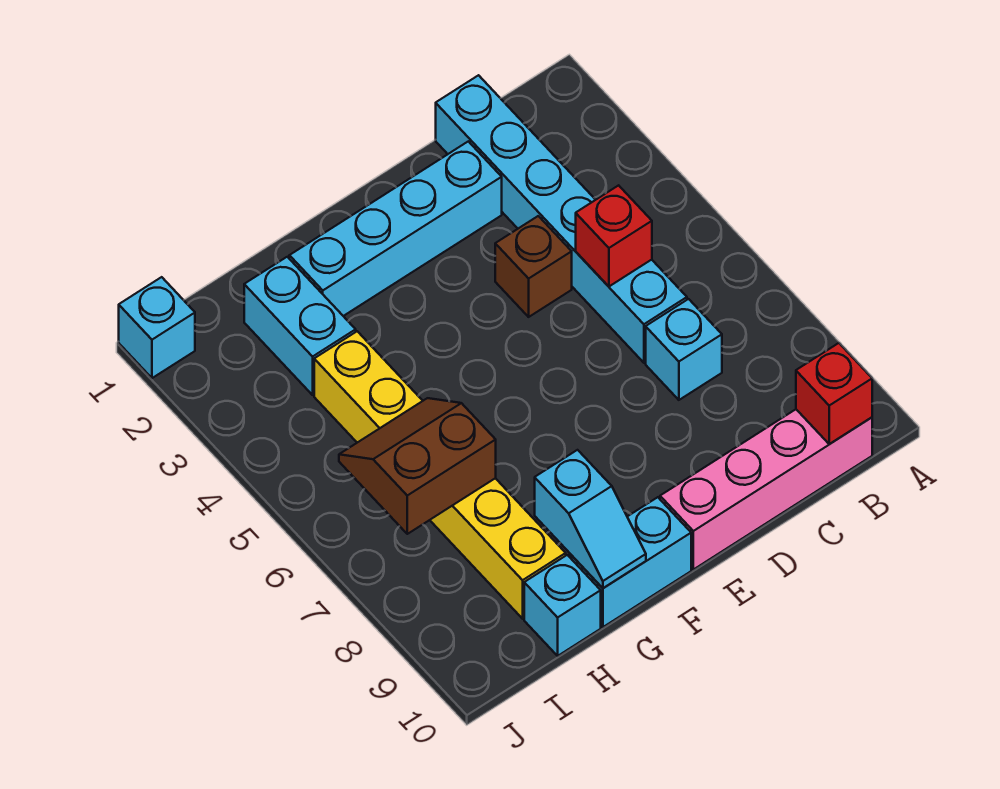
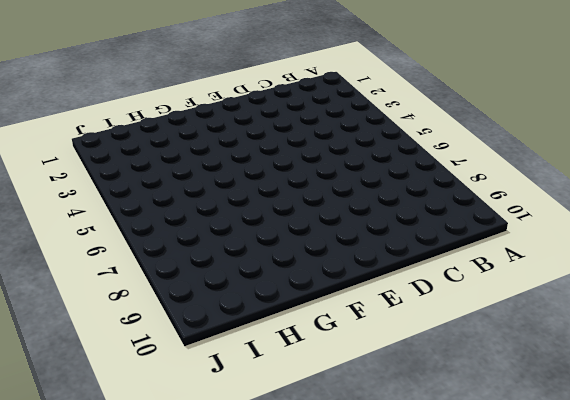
none -> pink 1x4 brick [660,409,872,569]
none -> cyan 1x6 brick [436,75,687,363]
none -> cyan 1x1 brick [646,299,722,400]

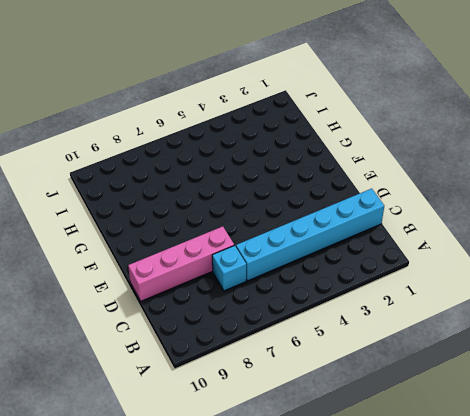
pink 1x4 brick [128,226,234,301] -> pink 1x4 brick turned to [660,409,872,569]
none -> cyan 1x4 brick [289,141,502,316]
none -> brown 1x1 brick [495,216,572,317]
none -> cyan 1x2 brick [570,497,691,627]

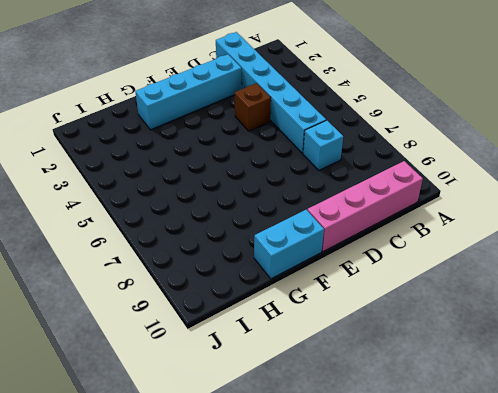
none -> cyan 1x2 brick [244,257,356,395]
none -> yellow 1x6 brick [314,331,566,619]
none -> cyan 1x1 brick [524,555,601,656]

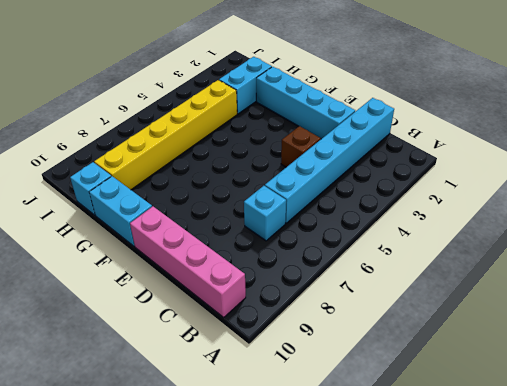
none -> cyan 1x1 brick [119,277,195,378]
none -> red 1x1 brick [796,343,872,444]
none -> red 1x1 brick [576,185,652,286]

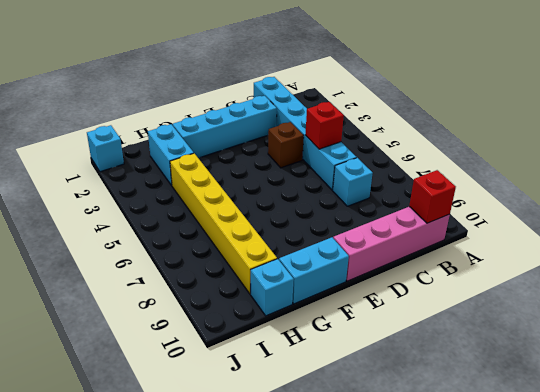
none -> cyan 1x2 slope [535,450,646,588]
none -> brown 2x2 slope [339,398,496,534]

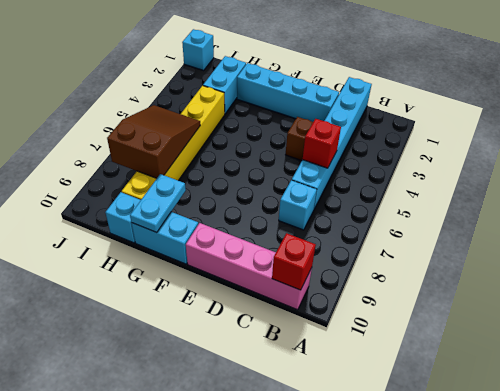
cyan 1x2 plate [130,174,186,233] -> cyan 1x2 slope [535,450,646,588]
brown 2x3 slope [107,105,200,178] -> brown 2x2 slope [339,398,496,534]

